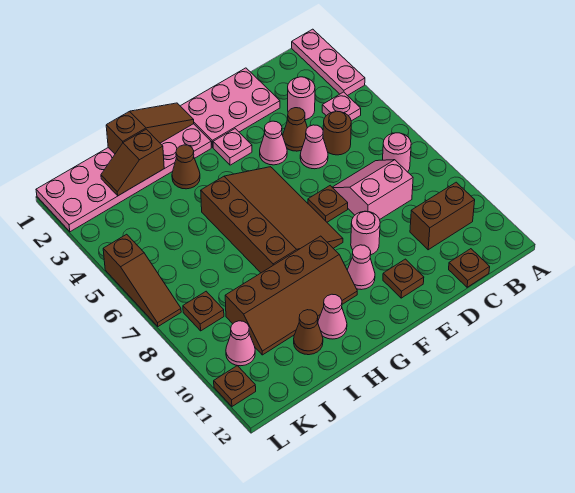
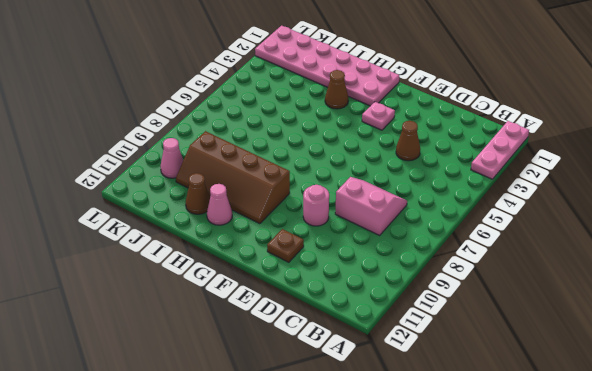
none -> pink 1x1 plate [322,92,361,121]
none -> pink 1x1 round brick [383,133,411,172]
none -> brown 1x2 brick [410,182,475,250]

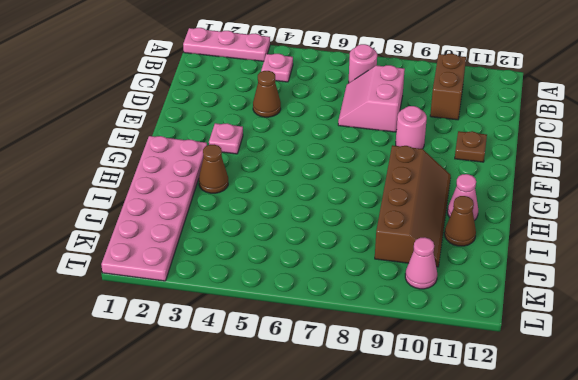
none -> pink 1x1 round brick [288,77,315,120]
none -> brown 1x1 round brick [323,111,351,155]
none -> brown 1x1 plate [449,249,490,287]

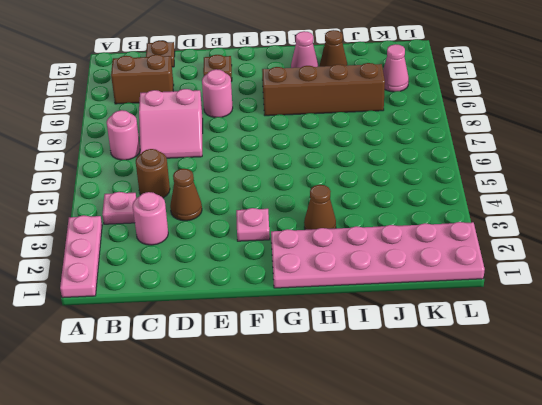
none -> pink 2x3 plate [181,68,280,147]
none -> pink 1x1 cone [300,125,328,169]
none -> pink 1x1 cone [260,121,287,165]

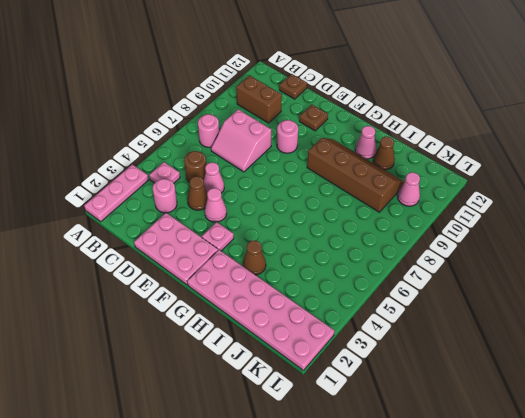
none -> brown 1x1 plate [308,186,348,222]
none -> brown 3x4 slope [201,167,343,273]
none -> pink 1x1 cone [347,245,375,290]

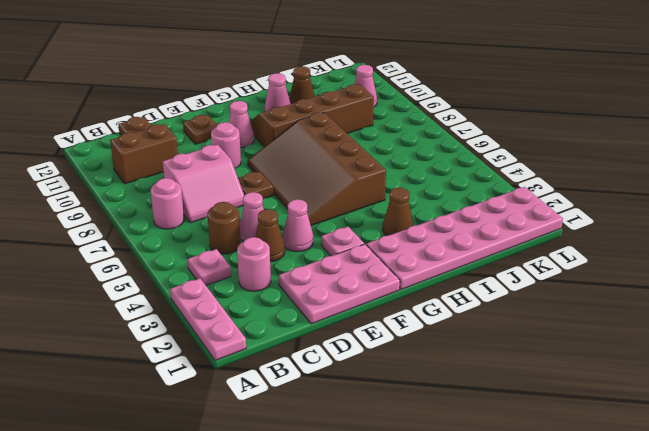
none -> brown 1x1 plate [183,291,224,331]
none -> brown 1x3 slope [103,234,181,326]
none -> brown 1x1 plate [214,366,256,406]

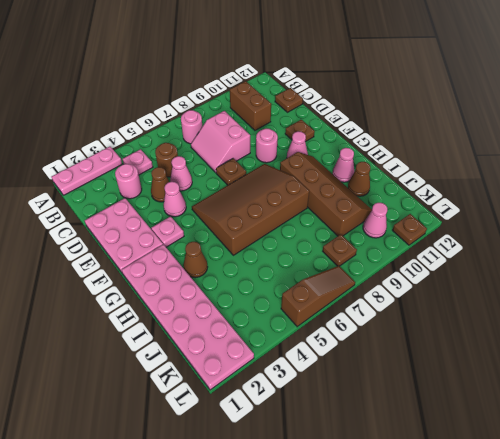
none -> brown 1x3 slope [106,103,194,154]
none -> brown 1x2 slope [101,129,164,196]

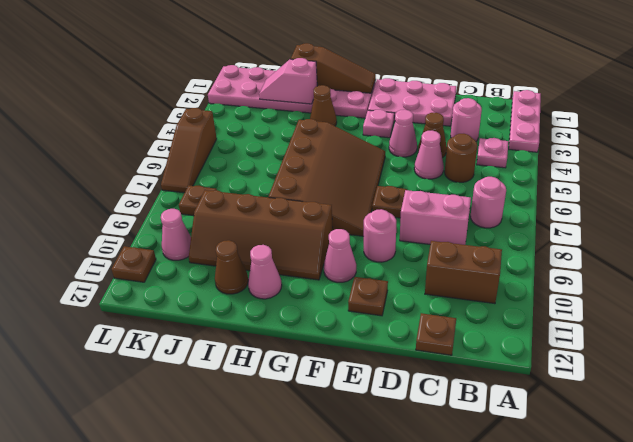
pink 1x2 slope [259,58,317,104] -> brown 1x2 slope [101,129,164,196]

